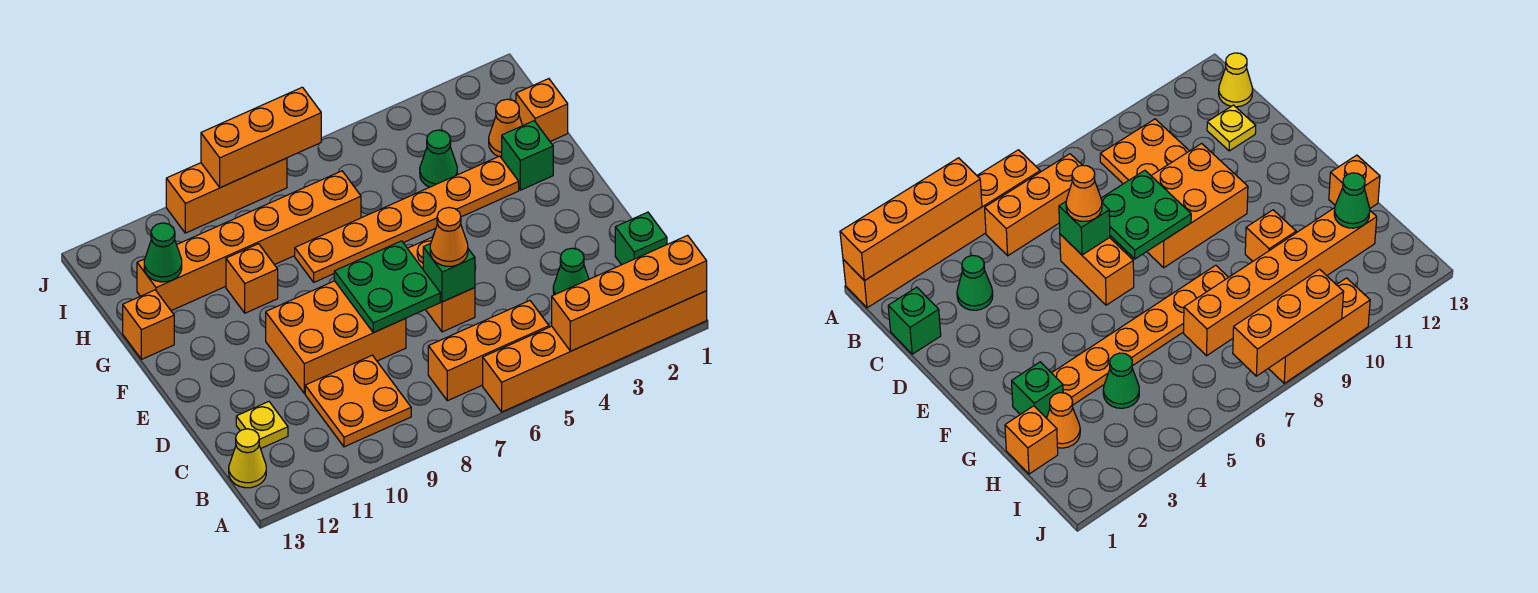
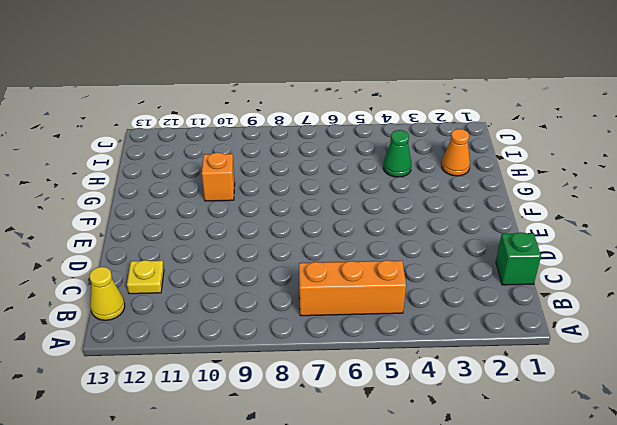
none -> orange 1x6 brick [483,291,707,412]
none -> orange 2x2 plate [305,355,411,447]
none -> green 1x1 cone [553,248,589,295]

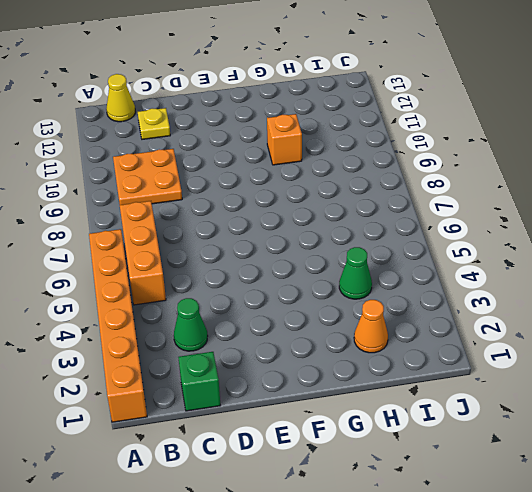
none -> orange 1x2 brick [407,237,475,332]
none -> orange 2x3 brick [266,281,406,393]
none -> green 1x1 brick [502,121,553,190]

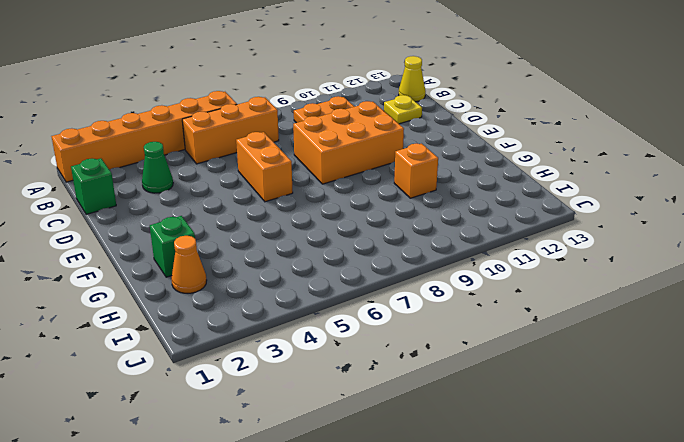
none -> orange 1x6 plate [295,156,519,282]
none -> orange 1x1 brick [123,290,174,359]
none -> orange 1x1 brick [516,79,568,141]

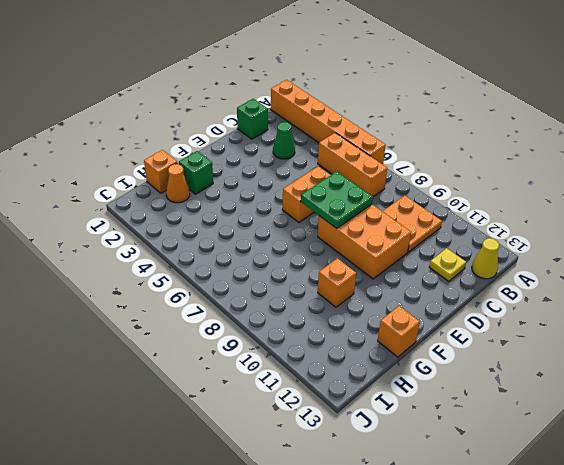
none -> orange 1x6 plate [295,156,519,282]
none -> green 1x1 cone [420,130,457,187]
none -> orange 1x6 brick [137,171,361,311]

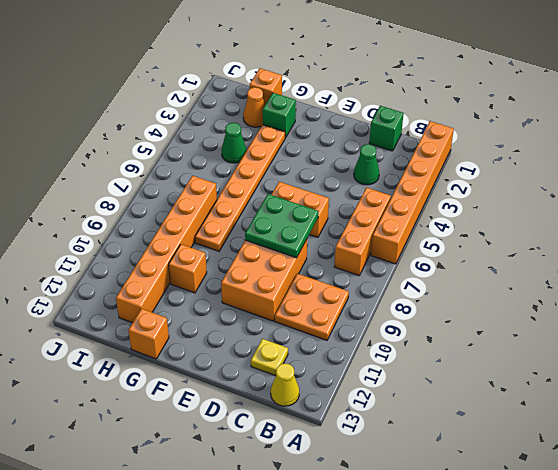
none -> orange 1x3 brick [166,158,287,233]
none -> orange 1x4 brick [552,235,707,351]
none -> green 1x1 brick [423,244,475,302]

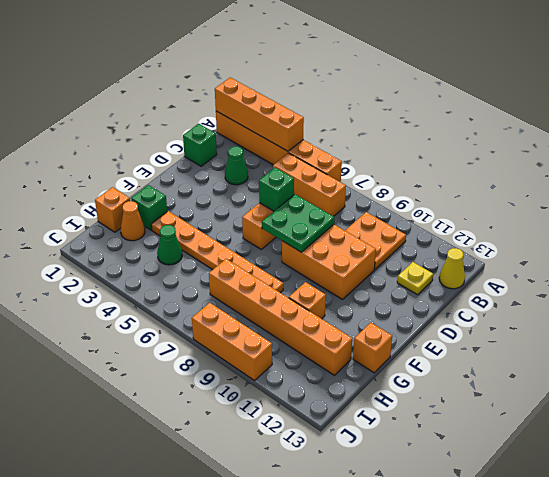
none -> green 1x1 cone [144,223,182,282]
none -> orange 1x3 brick [201,87,321,188]
none -> orange 1x1 cone [430,208,468,266]

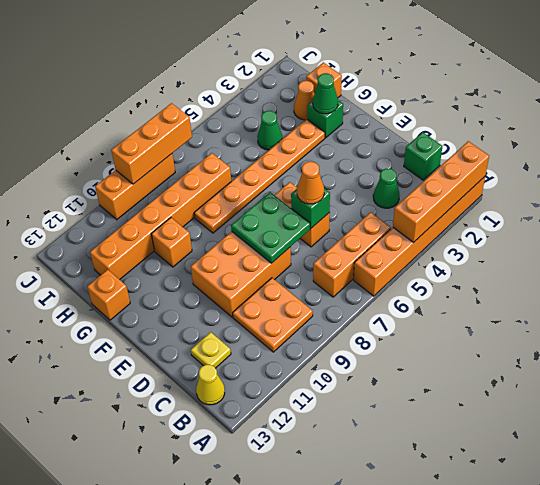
green 1x1 cone [313,73,338,114] -> green 1x1 cone moved to [144,223,182,282]

